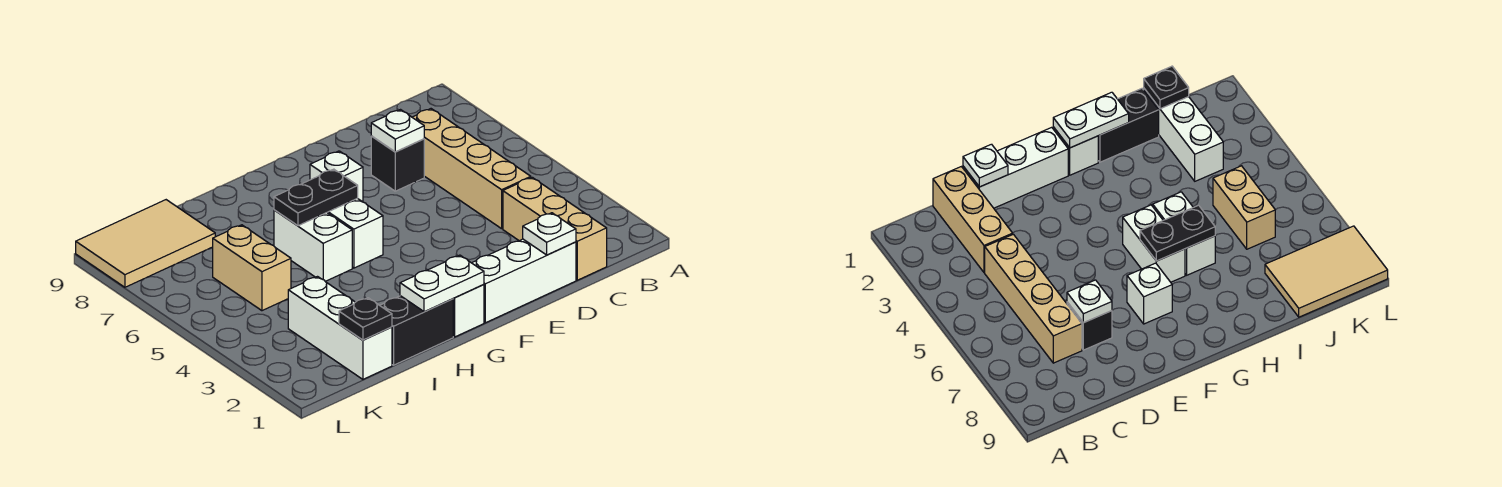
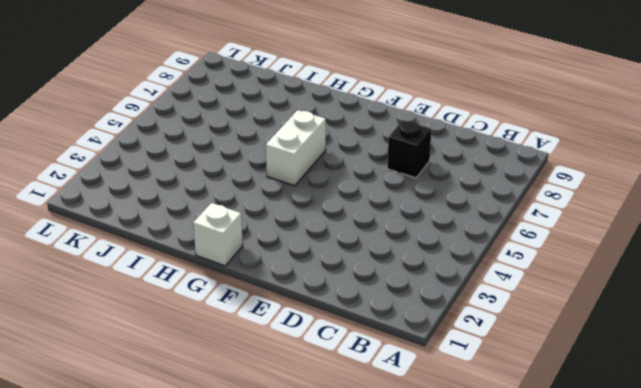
none -> tan 1x3 brick [503,177,607,280]
none -> tan 1x4 brick [412,109,531,229]
none -> white 1x3 brick [472,239,576,323]

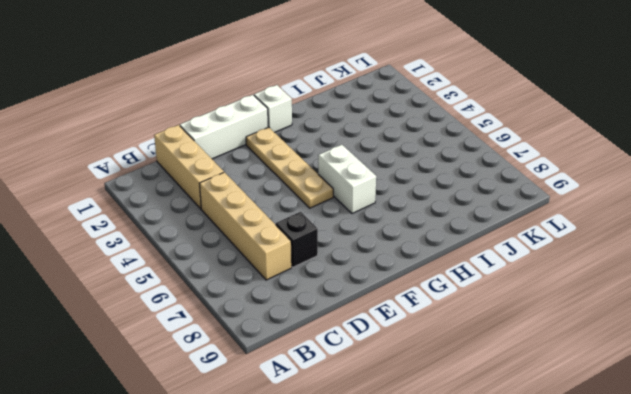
tan 1x4 plate [246,127,333,208] -> none
none -> white 1x1 brick [310,151,363,202]
none -> black 1x2 brick [380,296,453,365]
none -> white 1x2 brick [274,210,352,281]

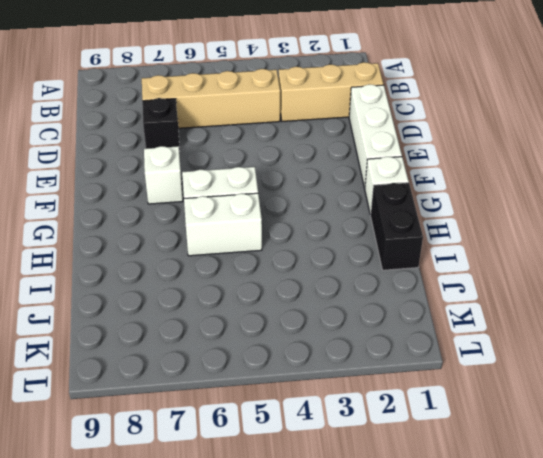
none -> white 1x3 brick [288,277,392,379]
none -> tan 1x2 brick [213,225,291,311]
none -> tan 2x3 tile [76,200,215,287]

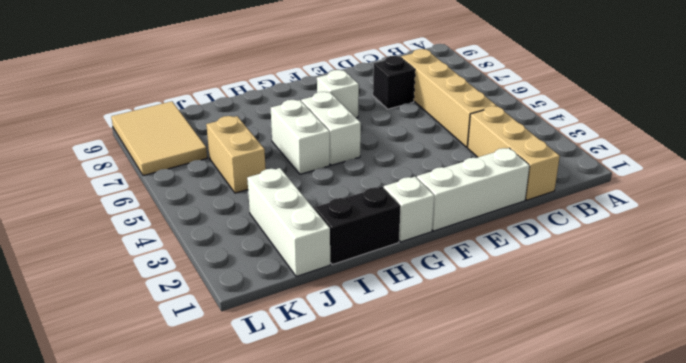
tan 2x3 tile [111,101,207,176] -> tan 2x3 tile turned to [76,200,215,287]
none -> white 1x1 plate [523,213,576,255]
none -> white 1x1 plate [371,110,424,152]
none -> white 1x2 plate [400,255,484,312]

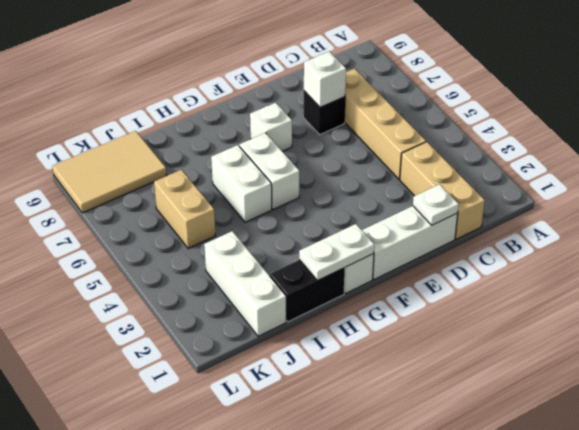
white 1x1 brick [304,51,346,107] -> white 1x1 plate [371,110,424,152]
none -> black 1x2 plate [274,169,358,226]
none -> black 1x1 plate [339,298,392,340]

